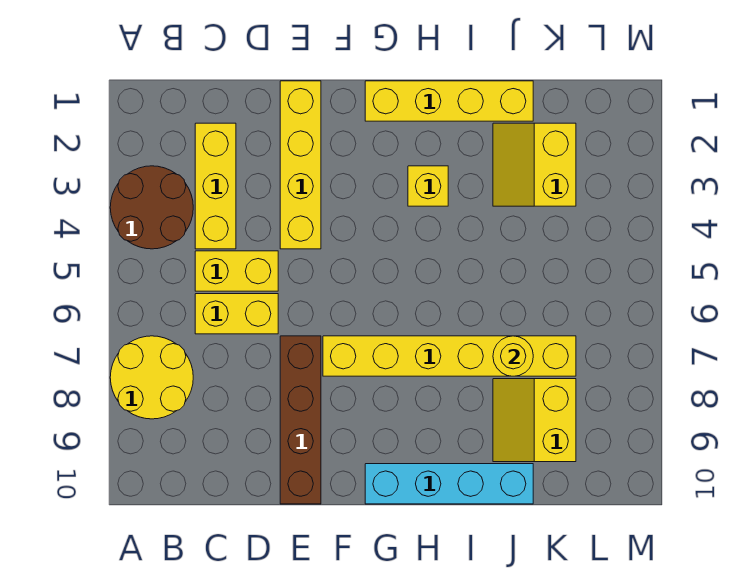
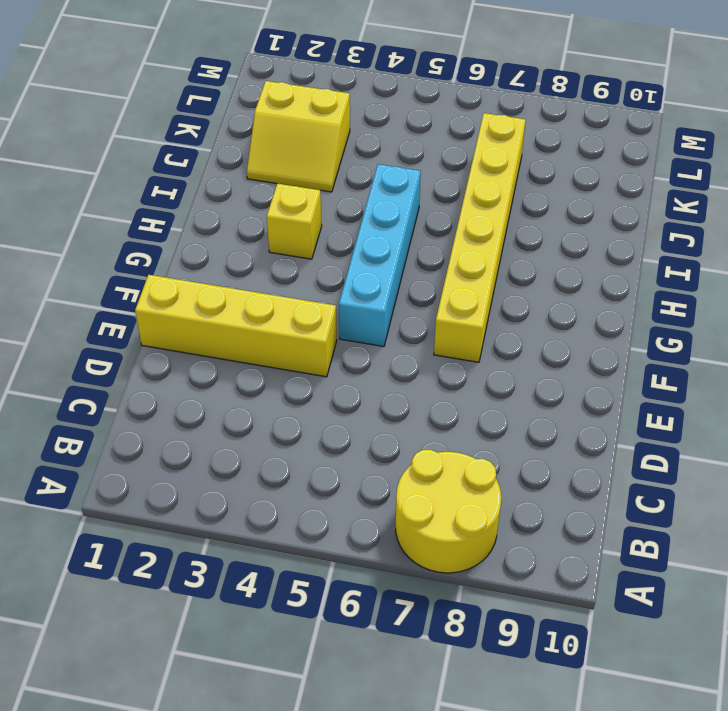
cyan 1x4 brick [339,164,421,347] -> cyan 1x4 brick moved to [365,464,533,504]
none -> brown 2x2 round brick [110,166,193,249]
none -> yellow 1x3 brick [195,123,236,249]
none -> yellow 1x2 brick [195,251,278,291]

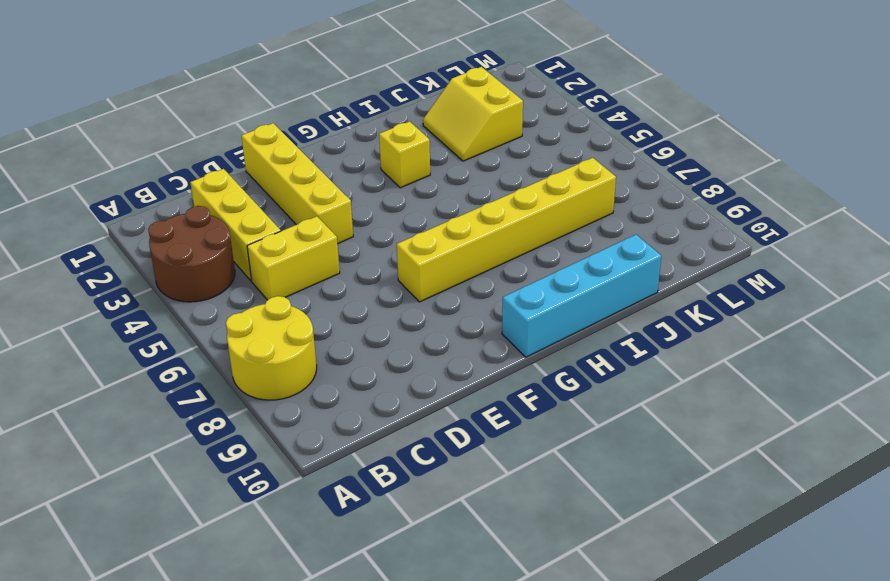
none -> yellow 1x2 brick [195,294,278,334]
none -> brown 1x4 brick [280,336,321,504]
none -> yellow 1x4 brick [365,81,533,121]

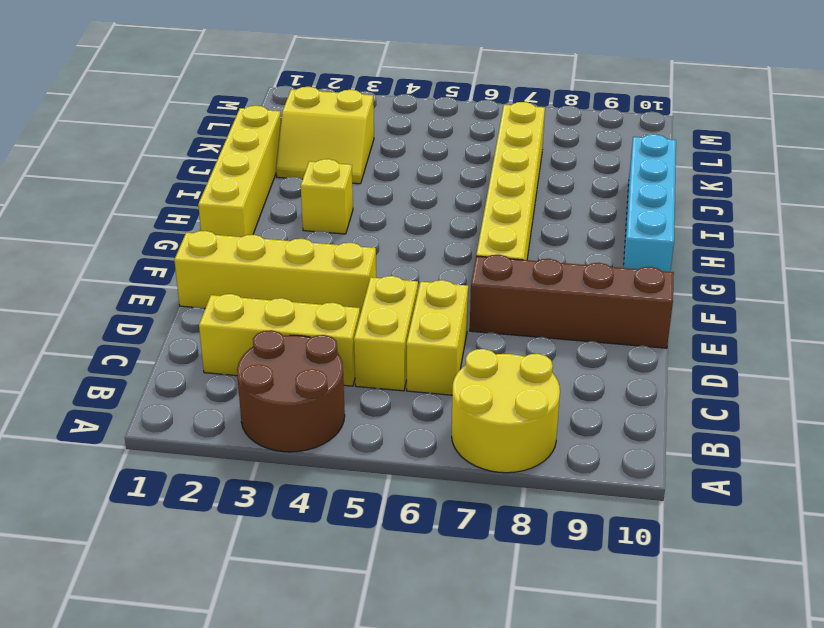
none -> yellow 2x2 slope [493,379,576,462]
none -> yellow 1x1 round brick [493,336,533,376]

